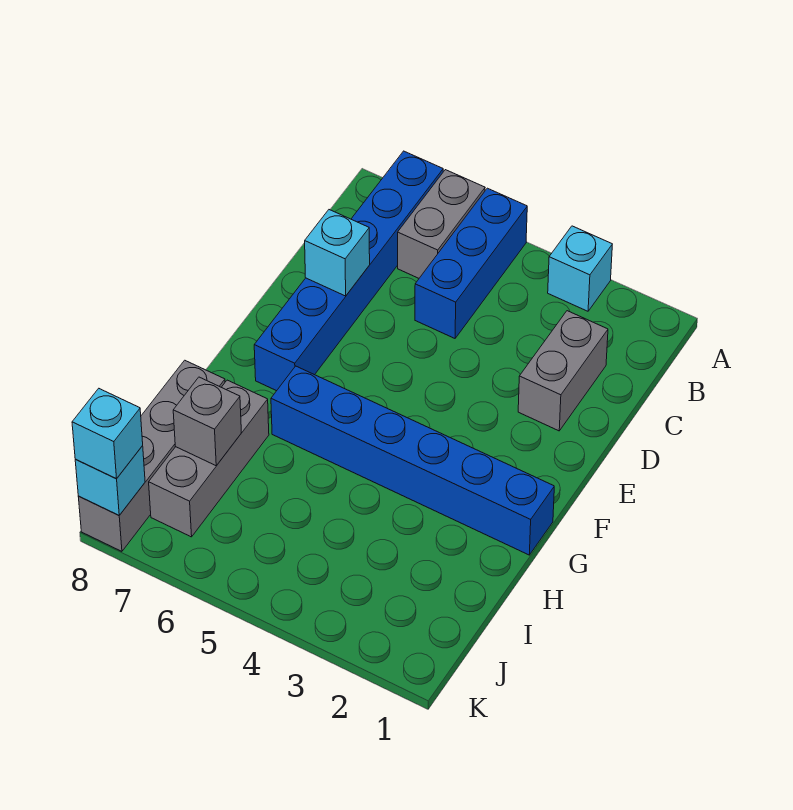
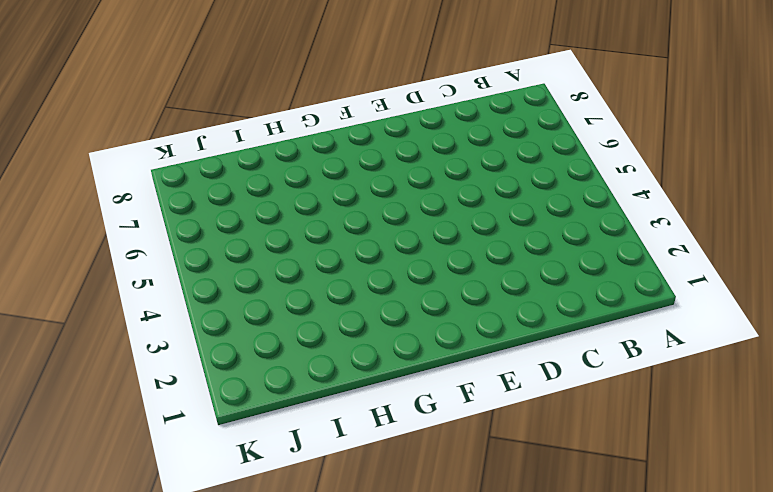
none -> cyan 1x1 brick [548,226,612,311]
none -> blue 1x3 brick [415,188,527,338]
none -> grey 1x2 brick [398,170,485,278]

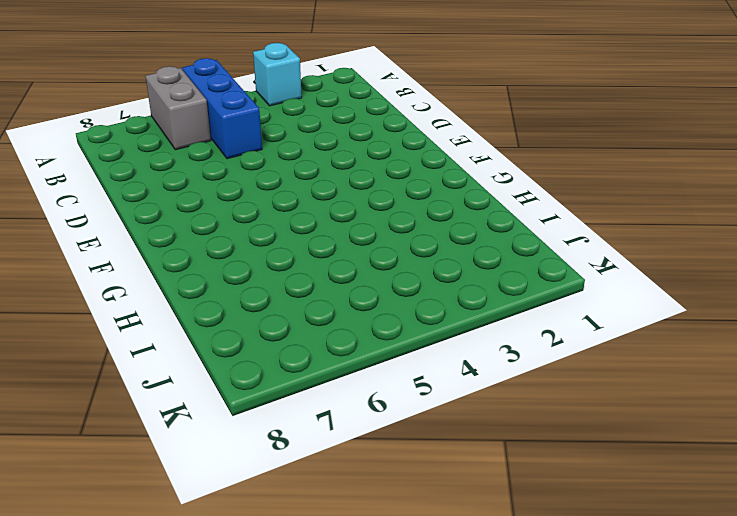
none -> blue 1x6 brick [254,151,443,391]
none -> grey 1x2 brick [518,311,608,431]
none -> blue 1x6 brick [271,366,554,555]

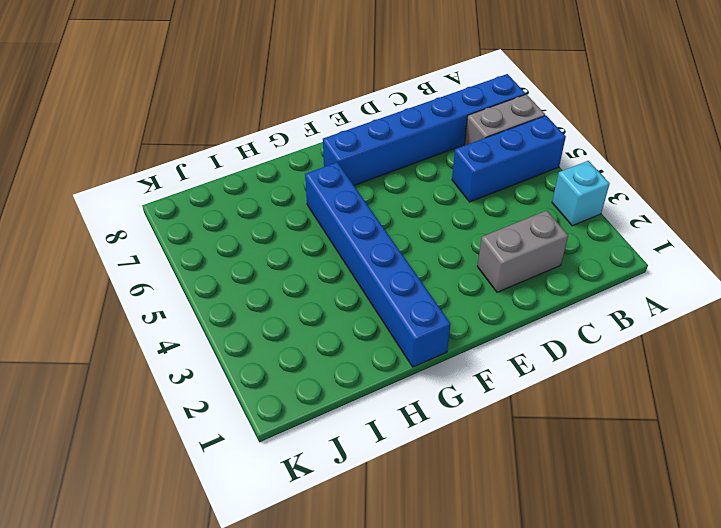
none -> grey 1x3 brick [149,380,269,537]
none -> grey 1x4 brick [78,360,225,551]
none -> cyan 1x1 brick [305,210,370,296]

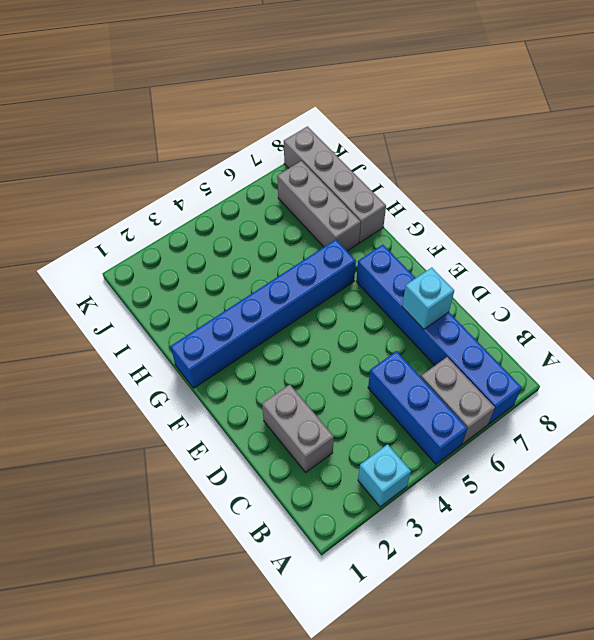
none -> grey 1x1 brick [173,377,241,466]
none -> cyan 1x1 brick [75,446,145,515]
none -> cyan 1x1 brick [72,389,143,479]

